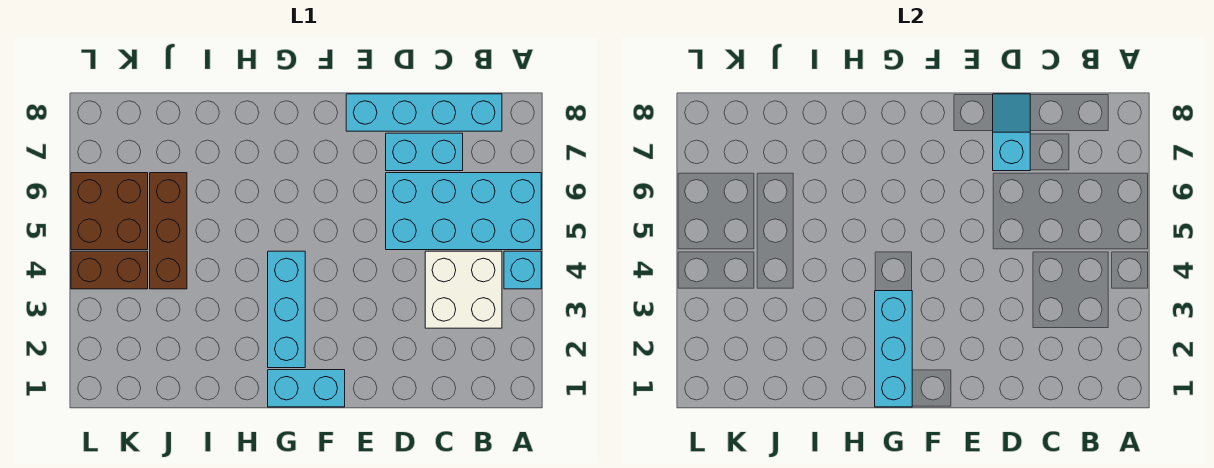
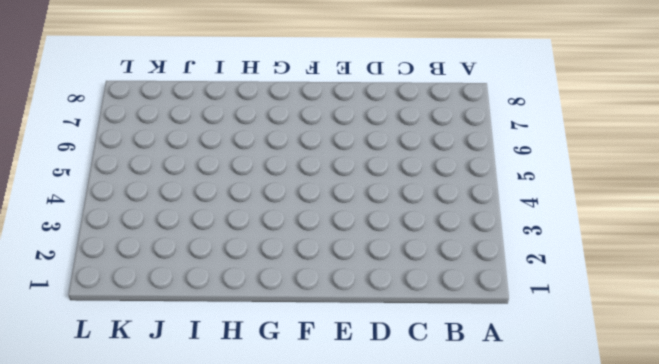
none -> cyan 1x1 brick [504,251,541,289]
none -> cyan 2x4 brick [386,173,541,250]
none -> white 2x2 brick [425,251,502,328]

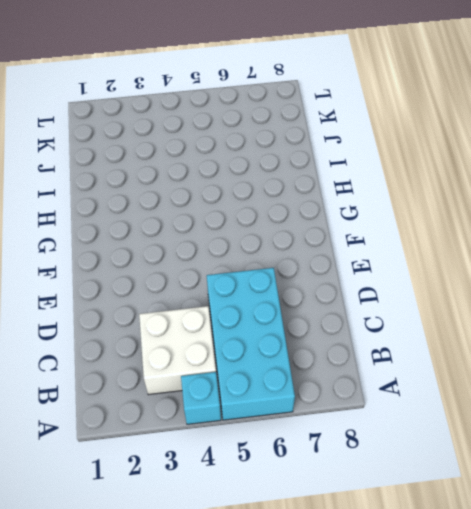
none -> cyan 1x4 brick [346,94,502,131]
none -> cyan 1x2 brick [386,133,463,171]
none -> cyan 1x2 brick [268,370,345,407]

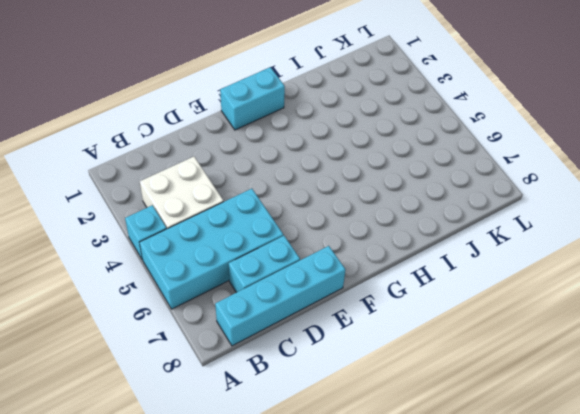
none -> cyan 1x3 brick [268,251,305,368]
none -> brown 1x3 brick [150,173,187,289]
none -> brown 1x2 brick [71,251,148,289]

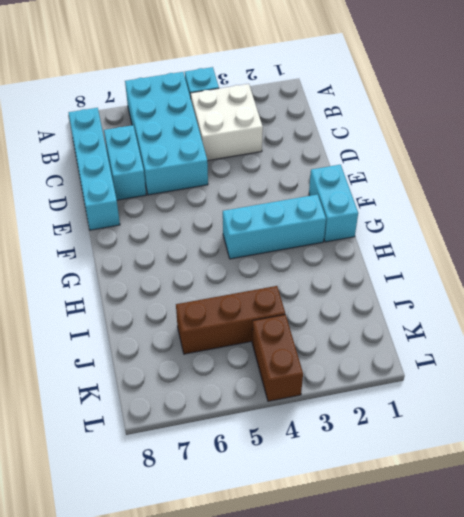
none -> brown 2x2 brick [71,173,148,250]
none -> cyan 1x2 slope [993,94,1030,171]
none -> cyan 1x3 brick [875,291,912,407]

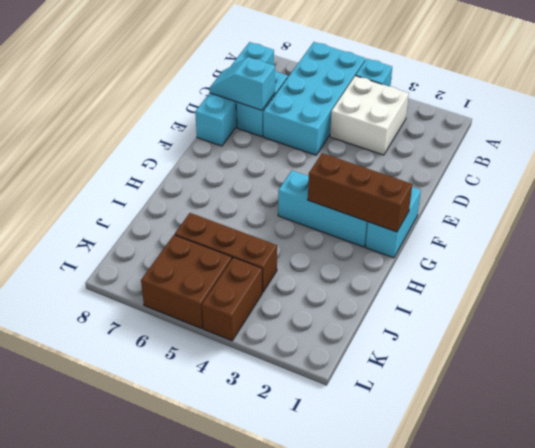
brown 1x3 brick [308,153,412,232] -> cyan 1x3 brick [875,291,912,407]

